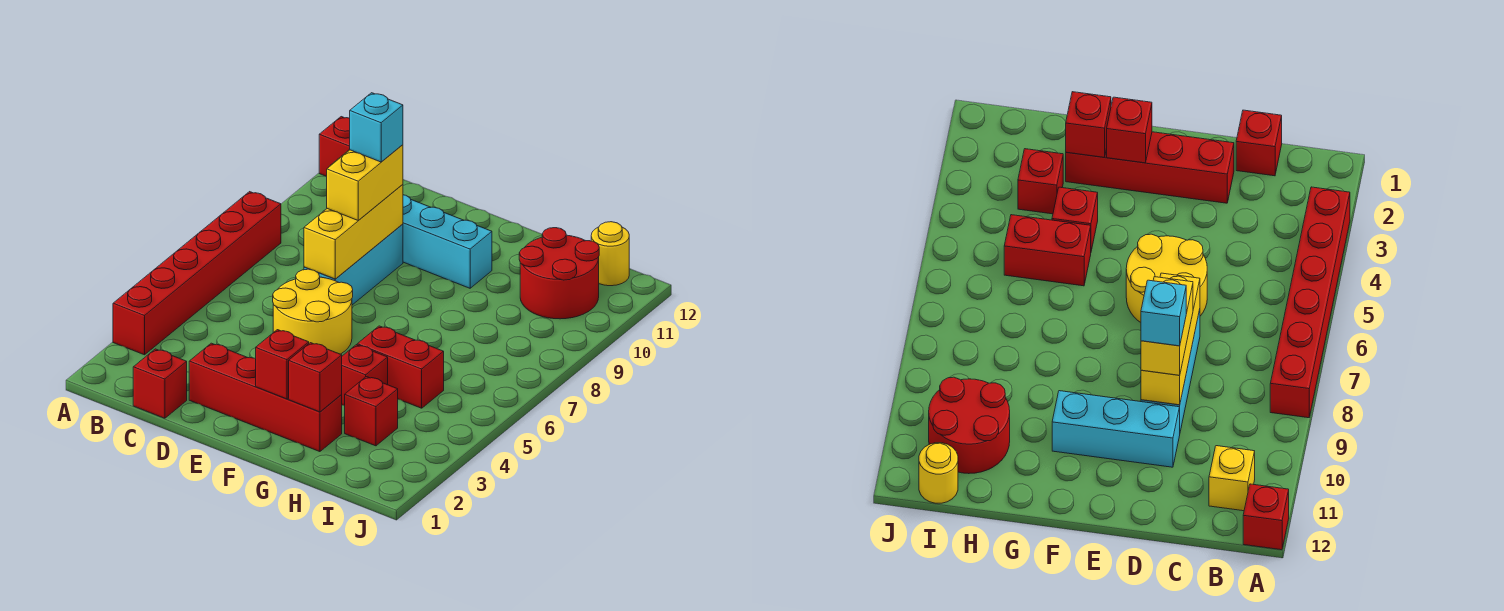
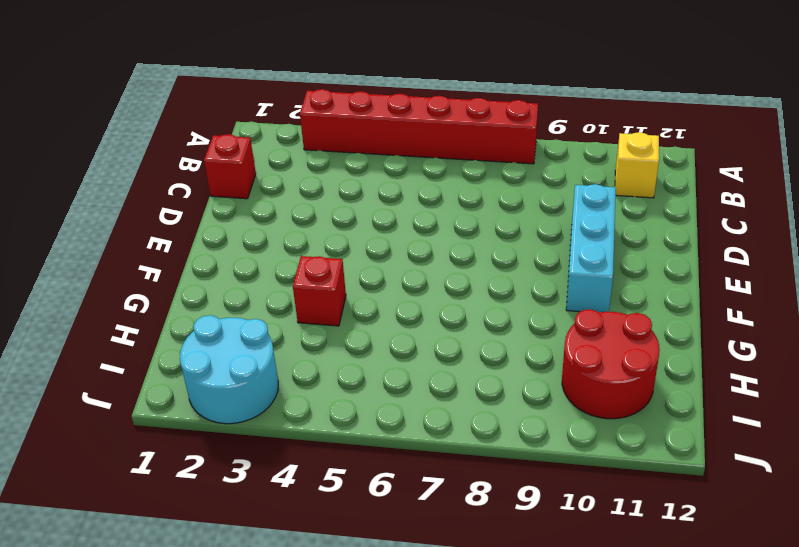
cyan 2x2 round brick [180,315,278,424] -> none
none -> red 1x1 brick [319,117,350,176]
none -> red 1x4 brick [189,343,342,452]
none -> yellow 2x2 round brick [273,269,353,354]

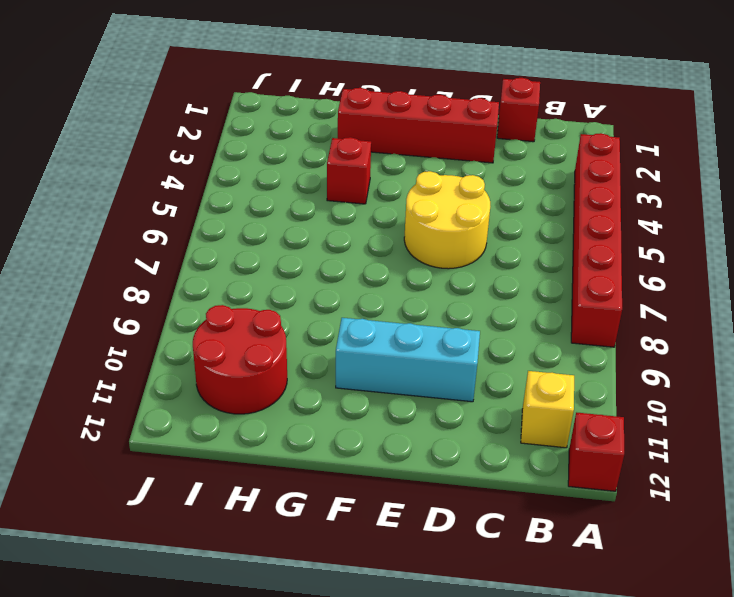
none -> cyan 1x3 brick [304,224,403,305]
none -> red 1x2 brick [357,326,444,408]
none -> red 1x1 brick [345,377,398,446]

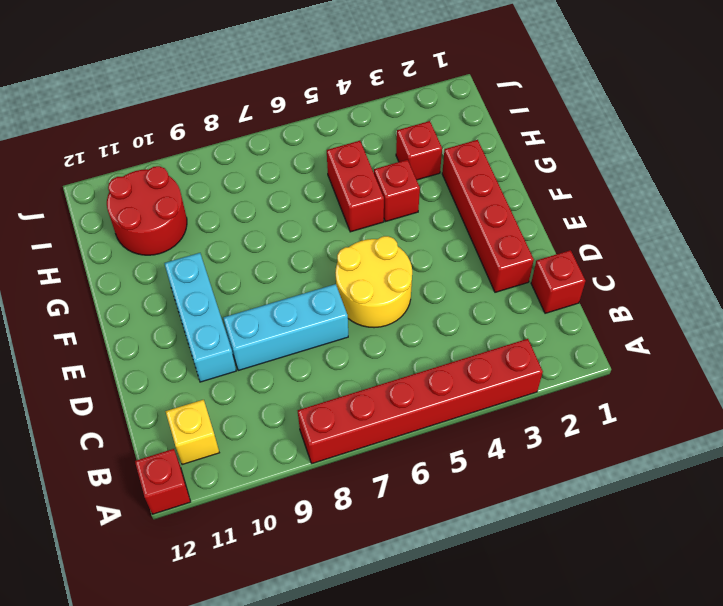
none -> yellow 1x1 round brick [591,222,629,286]
none -> yellow 1x3 brick [304,184,403,279]
none -> red 1x1 brick [256,330,309,399]

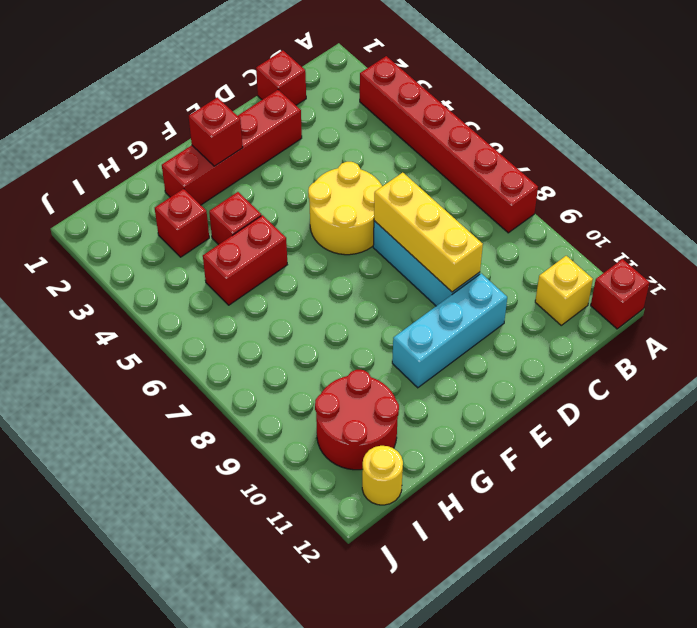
none -> red 1x1 brick [289,343,342,412]
none -> yellow 1x2 brick [326,145,403,220]
none -> cyan 1x1 brick [350,93,403,162]

